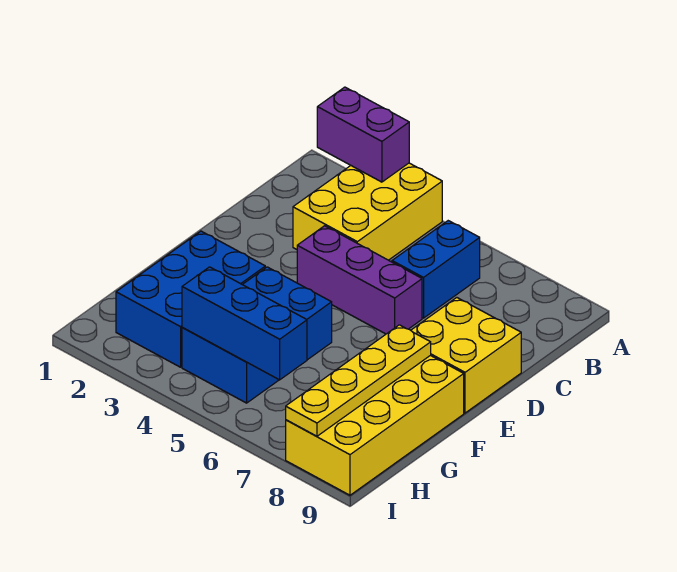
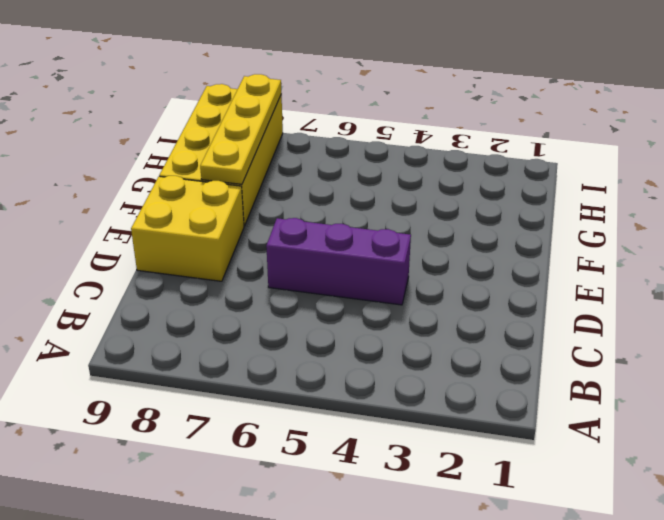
none -> yellow 2x3 brick [293,163,442,260]
none -> blue 1x2 brick [392,221,480,318]

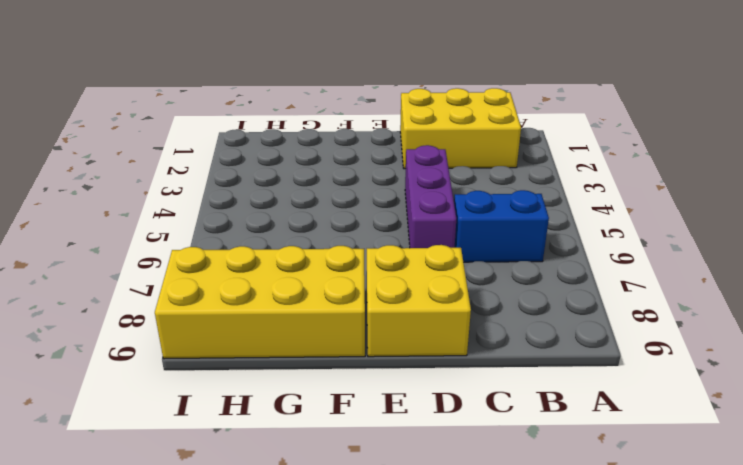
yellow 2x3 brick [400,88,521,169] -> yellow 2x3 brick moved to [293,163,442,260]
none -> blue 2x3 brick [116,231,265,367]
none -> blue 2x3 brick [182,267,332,403]

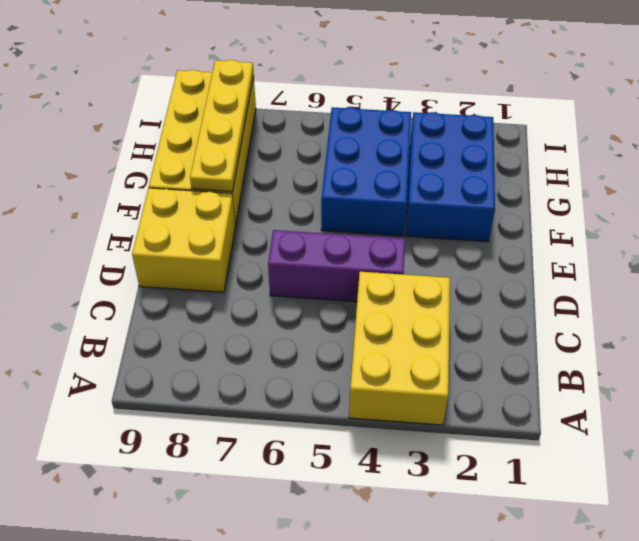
none -> blue 1x2 brick [392,221,480,318]
none -> purple 1x2 brick [317,87,409,182]

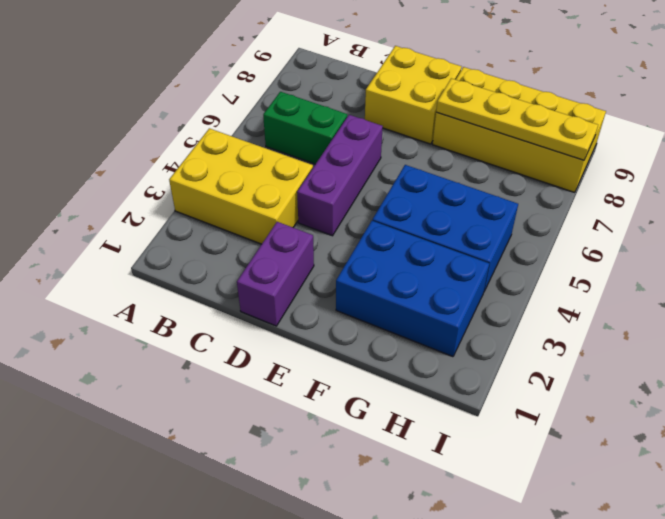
green 1x2 brick [263,92,347,164] -> blue 1x2 brick [392,221,480,318]
purple 1x2 brick [237,222,314,326] -> purple 1x2 brick moved to [317,87,409,182]
none -> blue 1x3 brick [182,267,307,380]

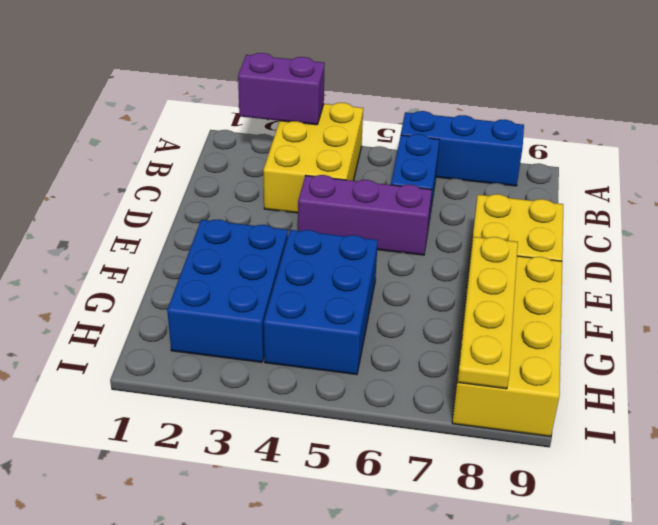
blue 1x3 brick [401,111,524,186] -> blue 1x3 brick moved to [182,267,307,380]

